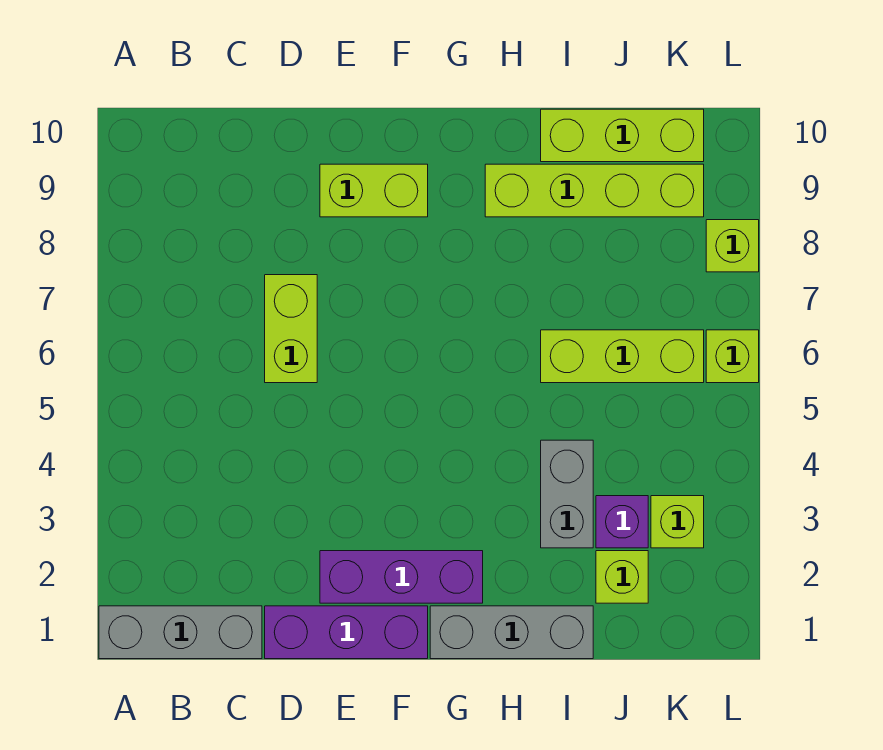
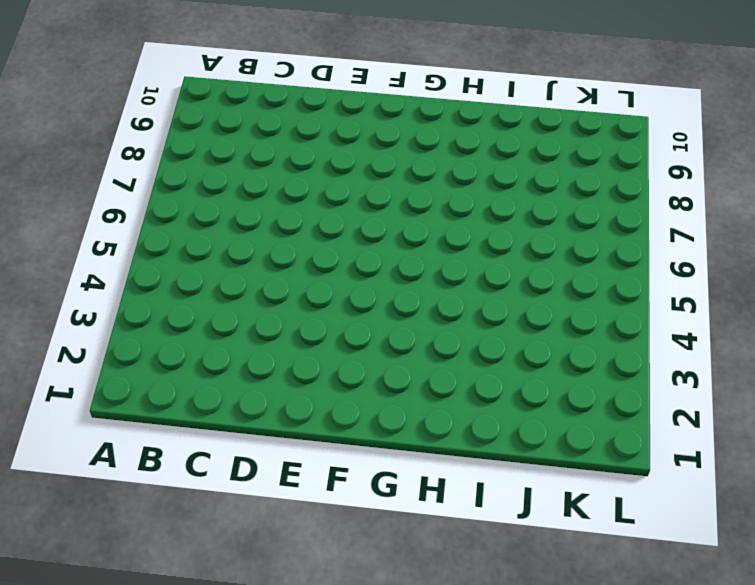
none -> grey 1x3 brick [99,606,262,659]
none -> purple 1x3 brick [265,606,428,659]
none -> lime 1x2 brick [265,275,317,383]

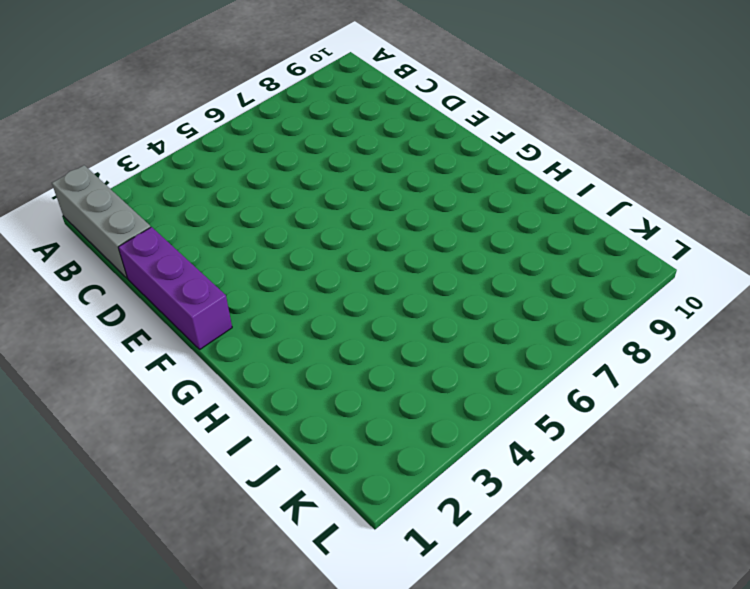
none -> lime 1x2 brick [265,275,317,383]
none -> purple 1x3 brick [320,551,483,603]
none -> lime 1x2 brick [320,164,428,217]

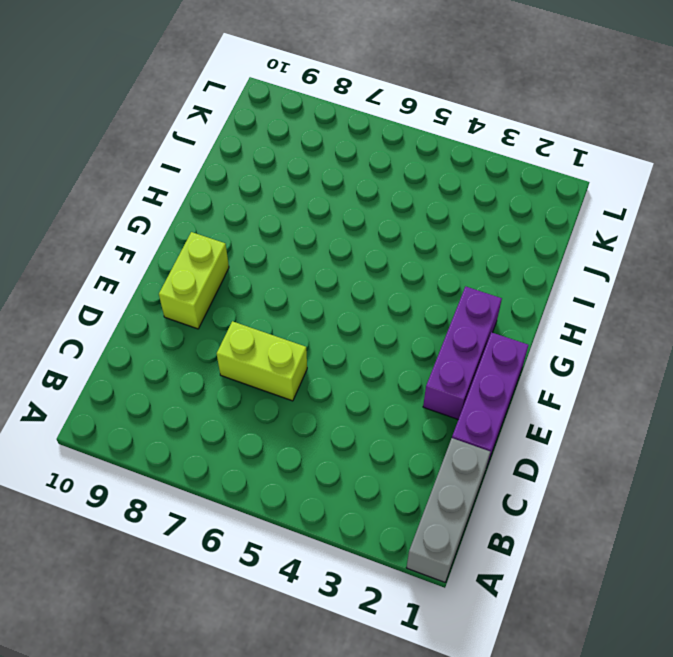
none -> grey 1x3 brick [430,606,593,659]
none -> lime 1x4 brick [485,164,704,217]
none -> grey 1x2 brick [541,440,593,548]

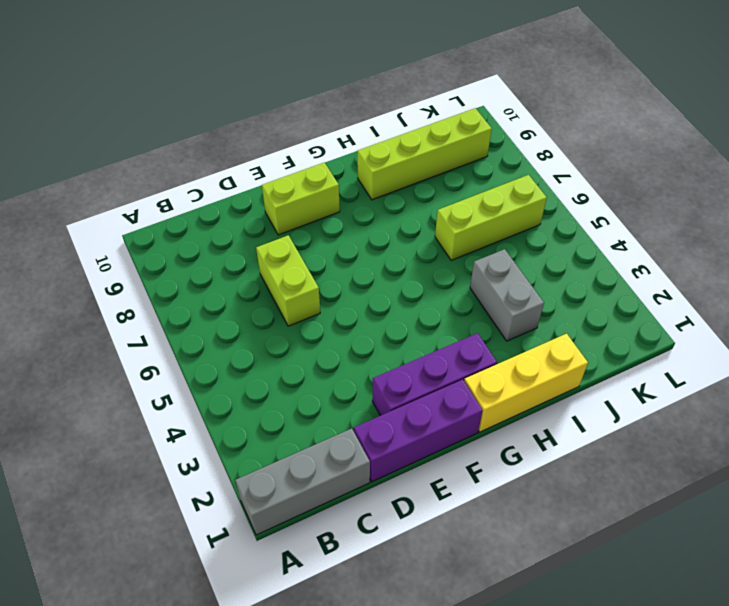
yellow 1x3 brick [464,334,588,432] -> grey 1x3 brick [430,606,593,659]
none -> lime 1x3 brick [541,109,704,162]
none -> lime 1x1 brick [596,551,648,603]
none -> purple 1x1 brick [596,496,648,548]

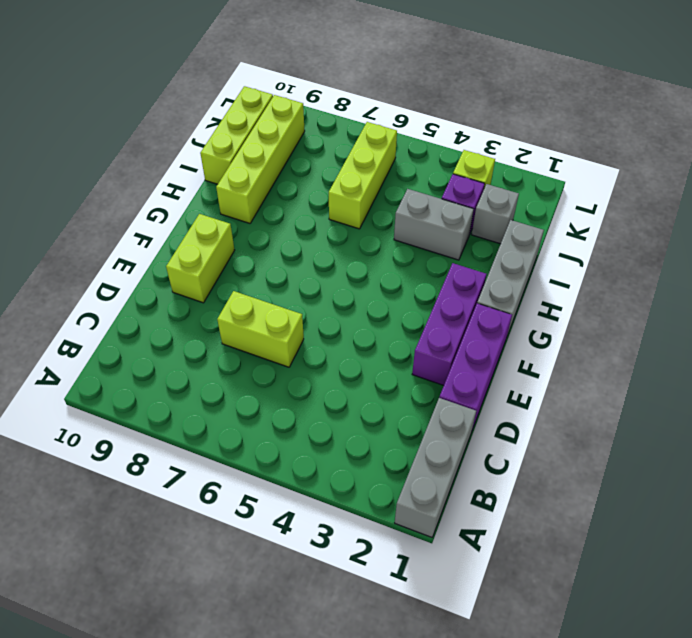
grey 1x1 brick [472,184,519,244] -> lime 1x1 brick [596,551,648,603]
none -> lime 1x1 brick [706,330,759,383]
none -> lime 1x1 brick [706,220,759,272]

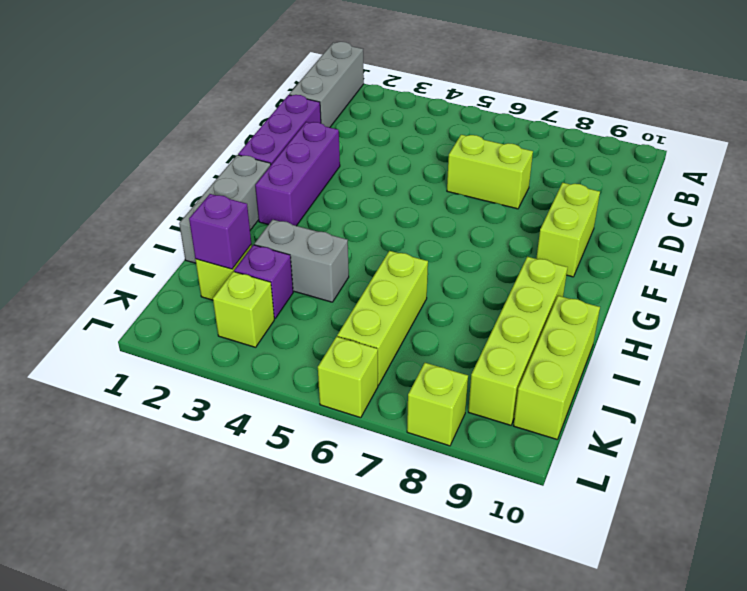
purple 1x1 brick [189,194,251,269] -> none

